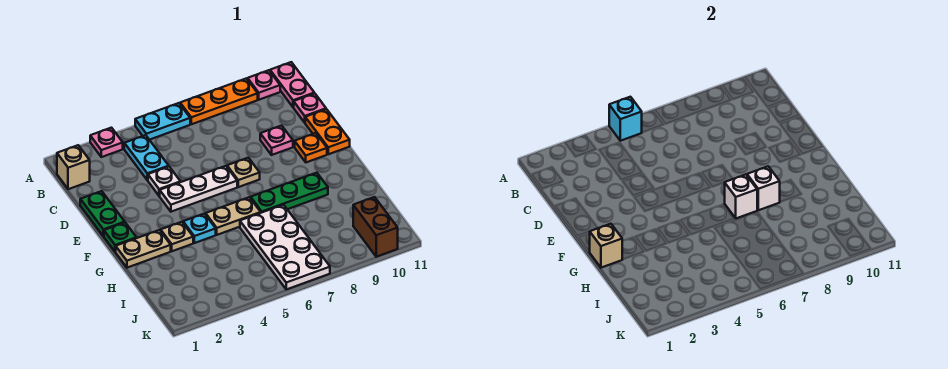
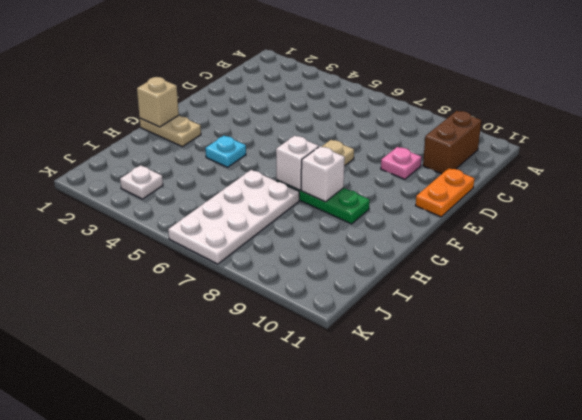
brown 1x2 brick [423,111,481,174] -> brown 1x2 brick moved to [353,197,398,257]
white 1x1 plate [120,165,163,199] -> white 1x1 plate moved to [148,167,181,196]
none -> pink 1x1 plate [90,128,123,157]
none -> cyan 1x2 plate [135,103,190,140]
none -> orange 1x3 plate [180,78,258,124]

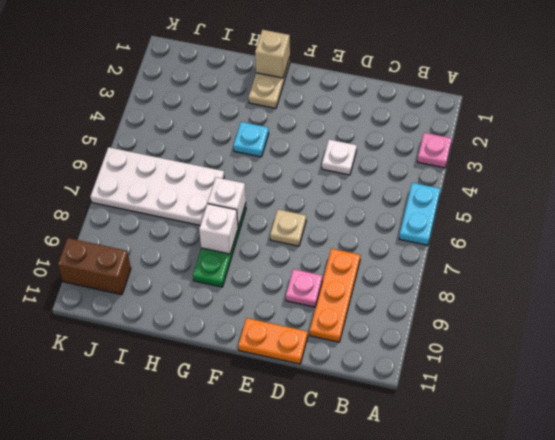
orange 1x3 plate [310,249,361,342] -> orange 1x3 plate moved to [180,78,258,124]
none -> pink 1x1 plate [248,70,280,100]
none -> pink 1x2 plate [270,62,314,107]
none -> tan 1x1 brick [57,145,90,189]

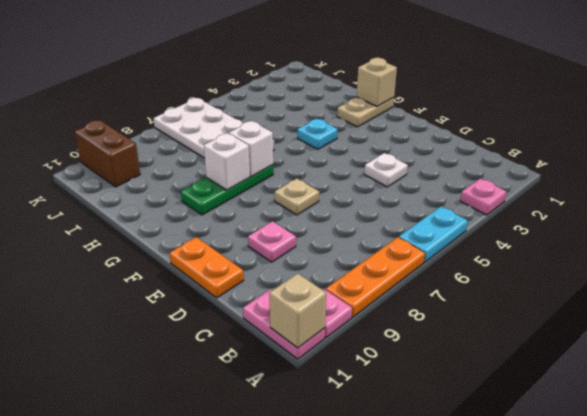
tan 1x1 brick [269,273,326,348] -> tan 1x1 brick moved to [57,145,90,189]
none -> cyan 1x2 plate [124,135,169,180]
none -> pink 1x1 plate [294,93,326,123]
none -> green 1x2 plate [80,191,125,236]

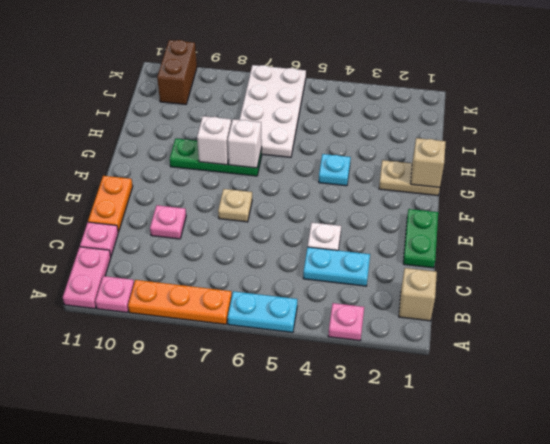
cyan 1x2 plate [303,247,370,286] -> cyan 1x2 plate turned to [124,135,169,180]
none -> white 1x3 plate [160,166,237,212]
none -> orange 1x1 plate [295,133,327,162]
none -> green 1x1 plate [104,223,137,252]

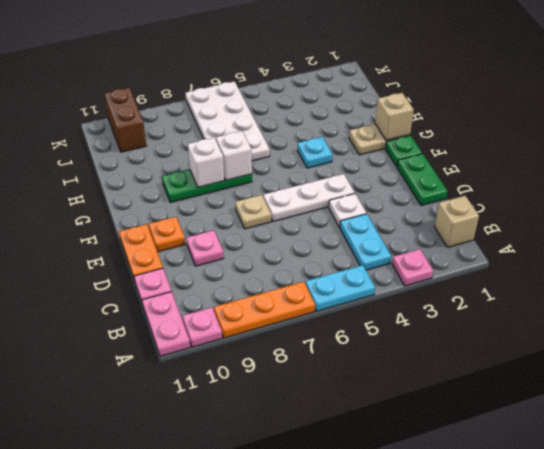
none -> tan 1x1 plate [161,222,193,251]
none -> tan 1x2 plate [206,197,261,235]
none -> cyan 1x1 brick [609,97,642,141]

